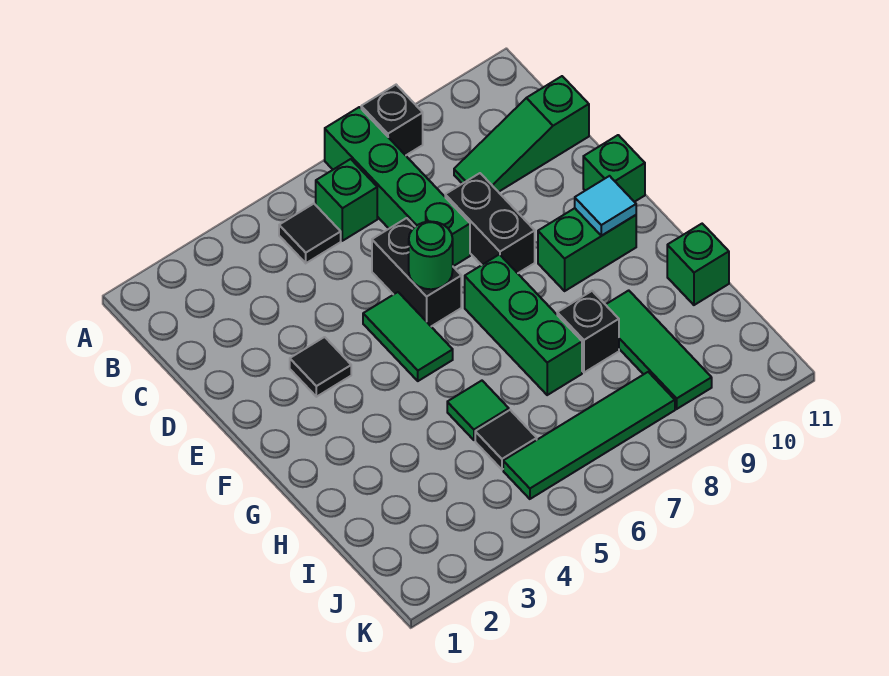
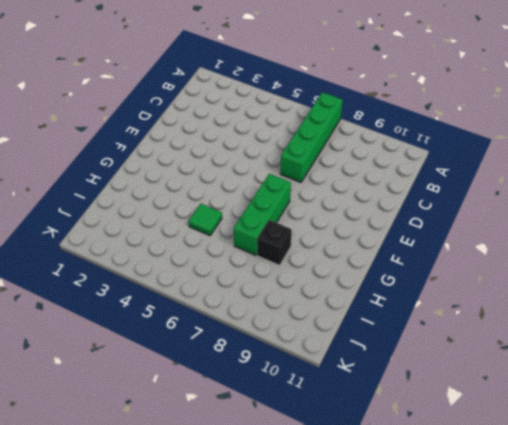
none -> black 1x1 brick [361,85,423,155]
none -> black 1x1 tile [279,204,341,263]
none -> green 1x1 brick [316,159,377,241]

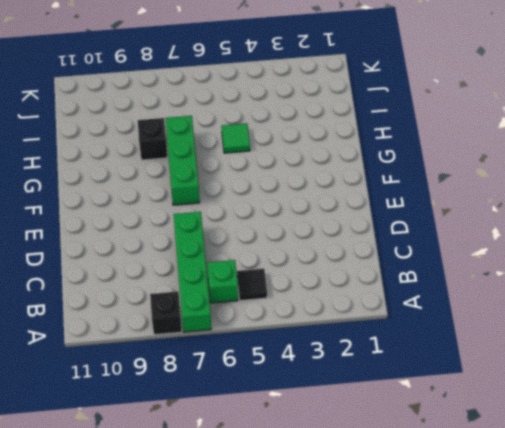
none -> green 1x3 slope [454,76,589,192]
none -> black 1x2 brick [372,218,461,326]
none -> black 1x2 brick [445,173,535,273]

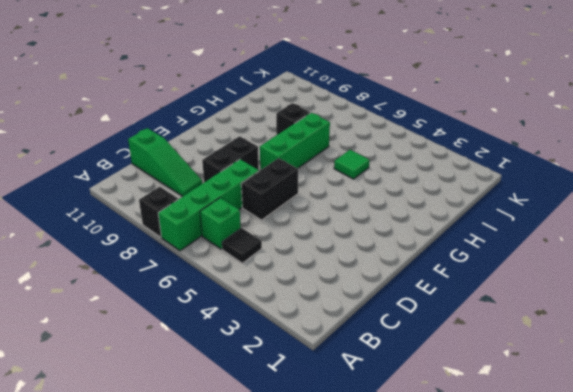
none -> black 1x1 tile [290,337,351,397]
none -> green 1x2 tile [363,292,453,381]
none -> green 1x1 brick [583,135,645,202]

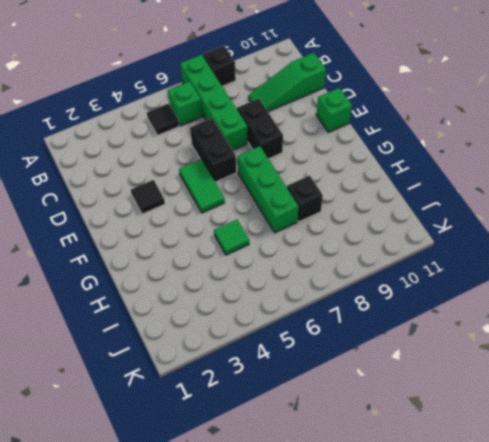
none -> green 1x2 brick [538,208,636,291]
none -> green 1x3 tile [606,290,712,409]
none -> green 1x1 brick [667,224,729,305]

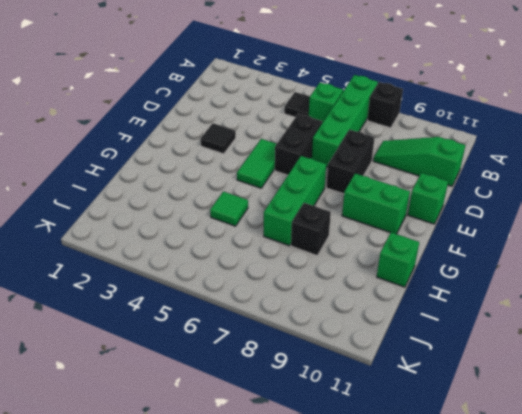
none -> green 1x3 tile [606,290,712,409]
none -> black 1x1 tile [475,410,537,469]
none -> green 1x4 tile [503,372,675,499]

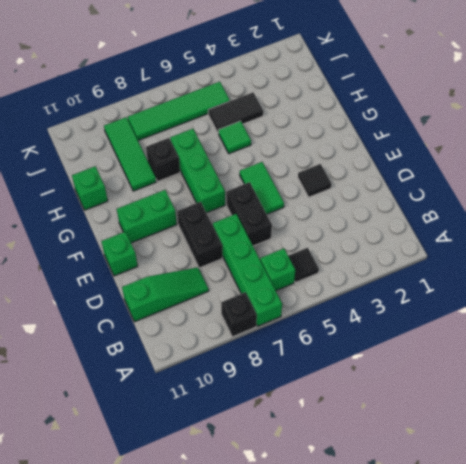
black 1x2 tile [208,93,264,134] -> black 1x1 tile [475,410,537,469]
none -> green 1x1 round brick [409,221,453,289]
none -> cyan 1x1 tile [575,176,636,236]

